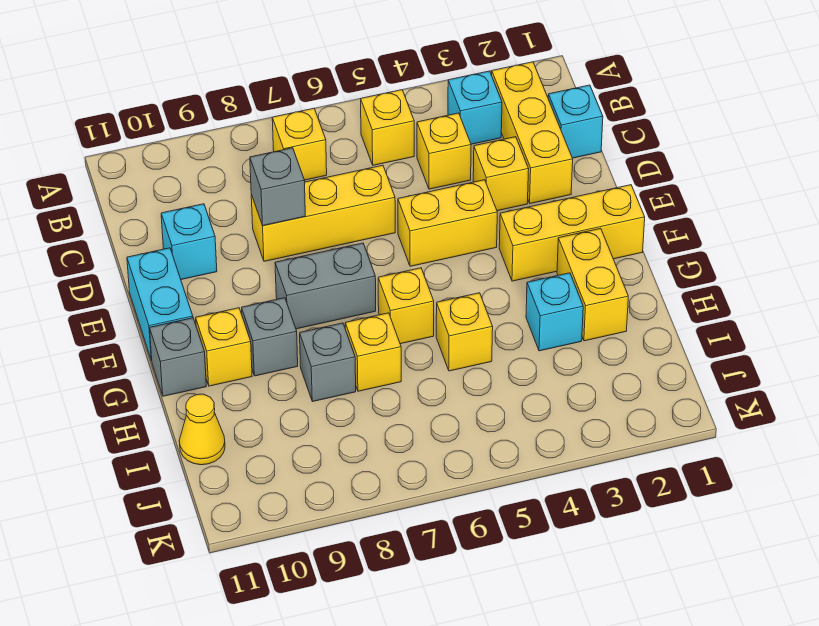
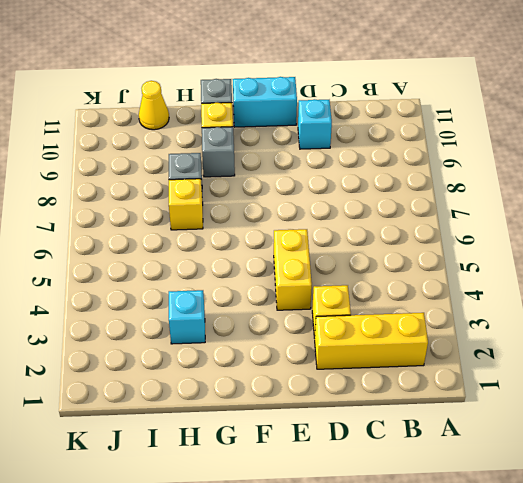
none -> cyan 1x1 brick [448,71,502,144]
none -> yellow 1x1 brick [361,90,414,165]
none -> yellow 1x1 brick [272,108,327,180]

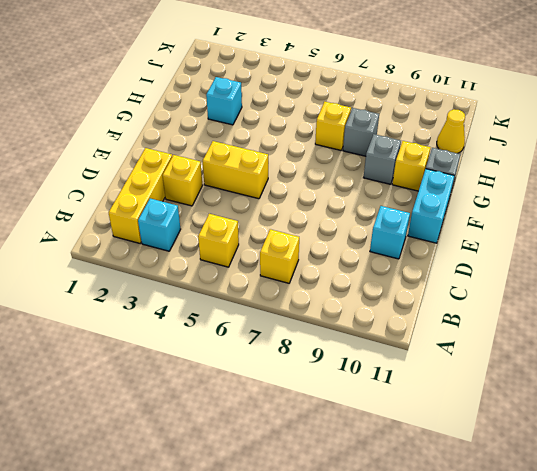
none -> cyan 1x1 brick [548,85,603,158]
none -> yellow 1x1 brick [417,113,471,189]
none -> yellow 1x3 brick [251,165,395,261]

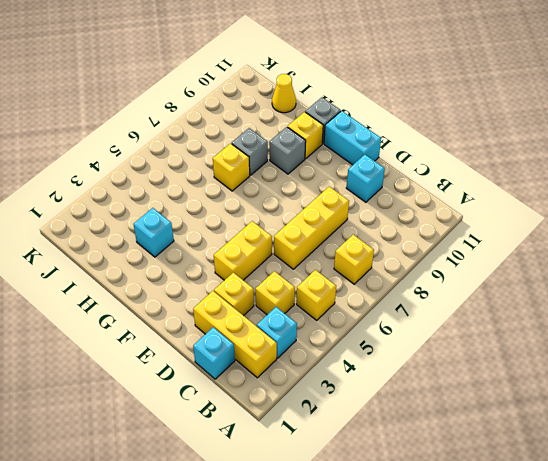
none -> yellow 1x3 brick [499,185,645,281]
none -> grey 1x2 brick [275,243,376,329]
none -> yellow 1x2 brick [557,228,628,341]

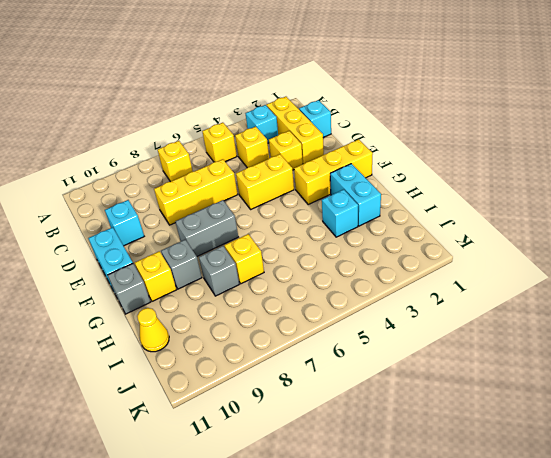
cyan 1x2 brick [330,164,381,226] -> yellow 1x2 brick [557,228,628,341]
none -> yellow 1x1 brick [378,268,434,344]
none -> yellow 1x1 brick [436,293,493,371]
none -> grey 1x1 brick [250,148,305,226]

